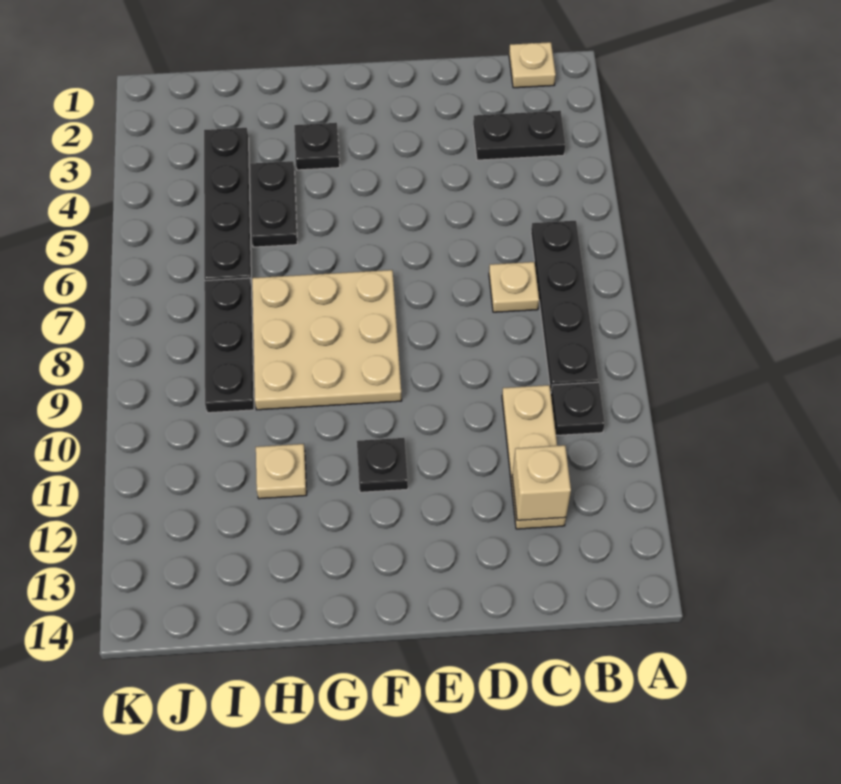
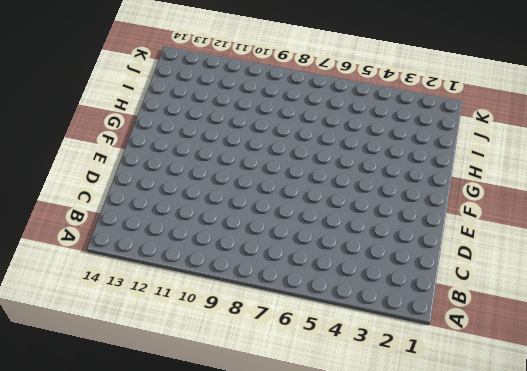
none -> tan 1x1 plate [509,42,556,88]
none -> black 1x2 plate [473,111,566,160]
none -> black 1x4 plate [531,221,599,391]

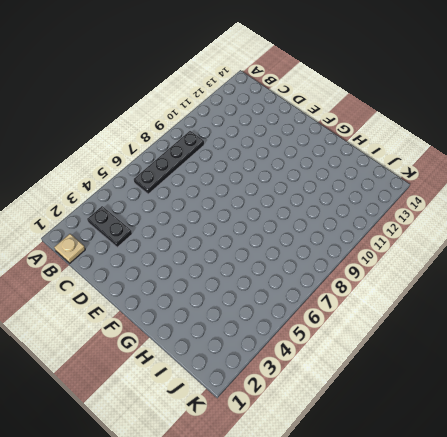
none -> black 1x1 plate [551,382,605,435]
none -> tan 1x1 plate [489,262,539,312]
none -> tan 1x3 plate [502,385,566,529]

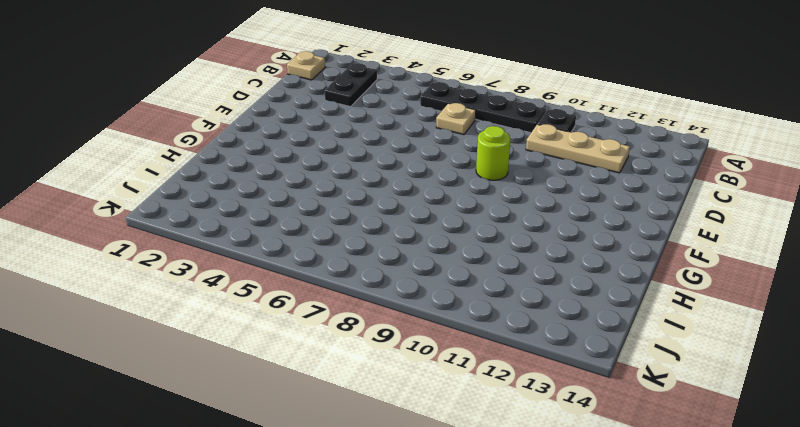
lime 1x1 round brick [476,126,510,180] -> none
none -> tan 3x3 plate [252,270,402,410]
none -> black 1x1 plate [357,438,408,492]
none -> black 1x1 plate [294,123,340,170]

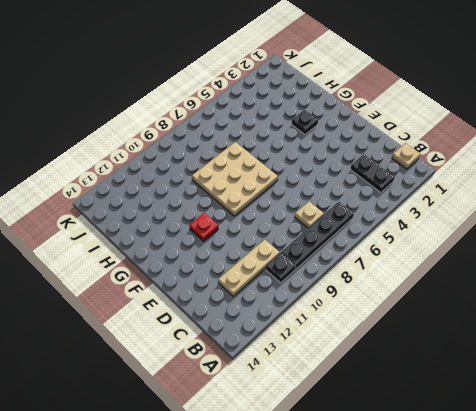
red 1x1 plate [189,213,218,241] -> black 1x1 plate [357,438,408,492]
none -> black 1x2 plate [250,161,297,247]
none -> tan 1x1 plate [256,444,307,499]
none -> black 1x4 plate [204,128,252,286]

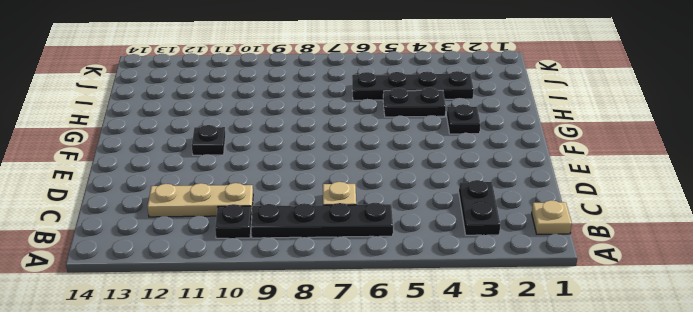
none -> tan 3x3 plate [252,270,402,410]
none -> tan 1x1 plate [256,444,307,499]
none -> black 1x3 plate [204,278,254,413]

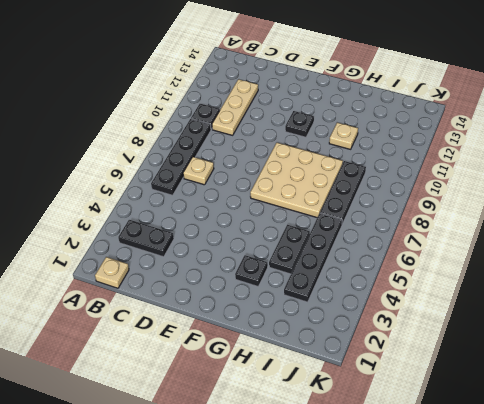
none -> tan 1x1 brick [512,445,571,520]

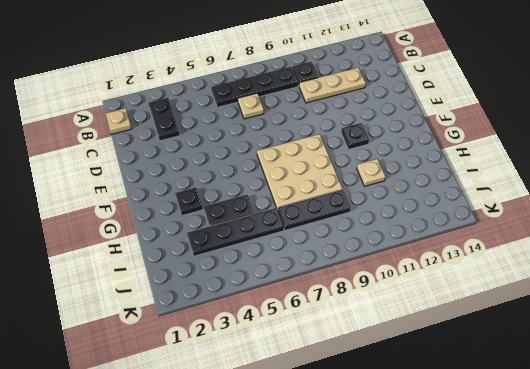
none -> tan 1x1 brick [512,445,571,520]

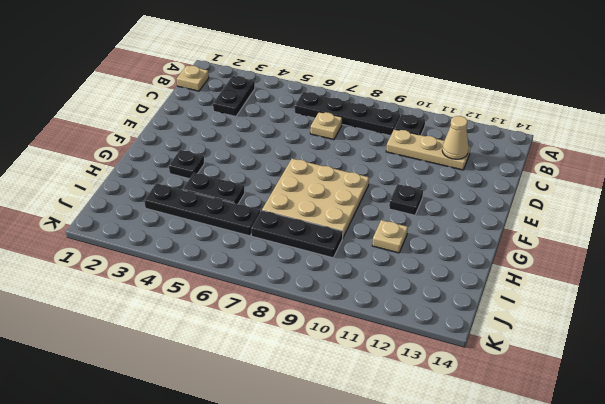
tan 1x1 cone [442,116,469,159] -> tan 1x1 brick [512,445,571,520]

